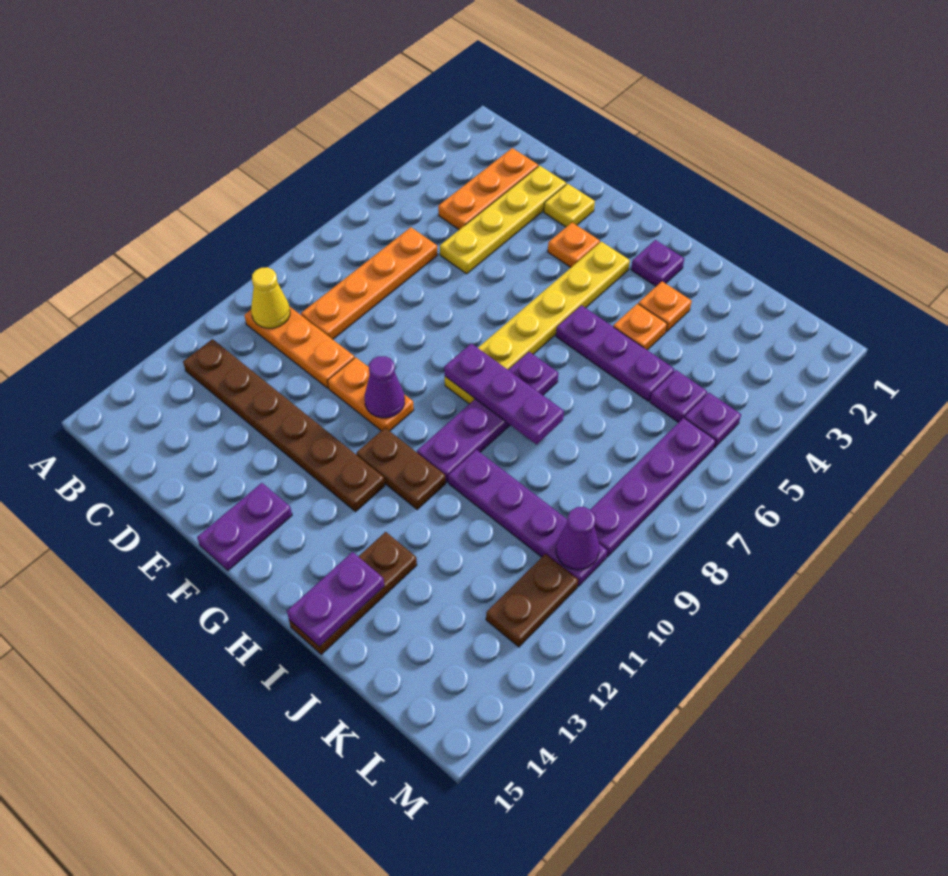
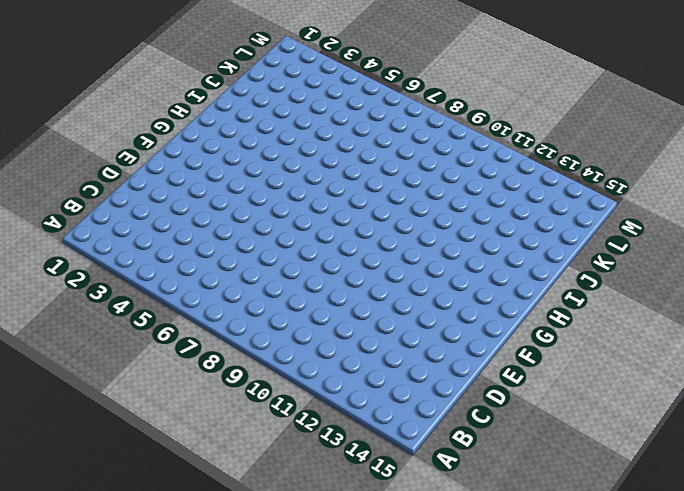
none -> orange 1x3 plate [244,306,355,388]
none -> brown 1x6 plate [183,339,385,512]
none -> orange 1x3 plate [438,148,538,230]

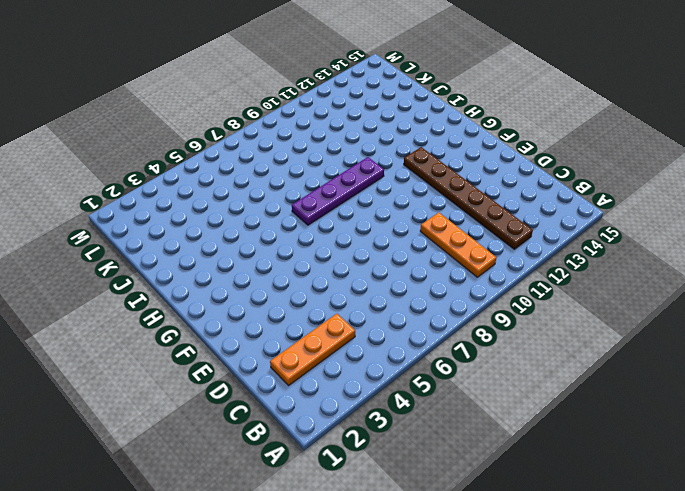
none -> orange 1x4 plate [301,227,437,339]
none -> yellow 1x4 plate [440,166,566,274]
none -> yellow 1x1 plate [544,184,595,227]

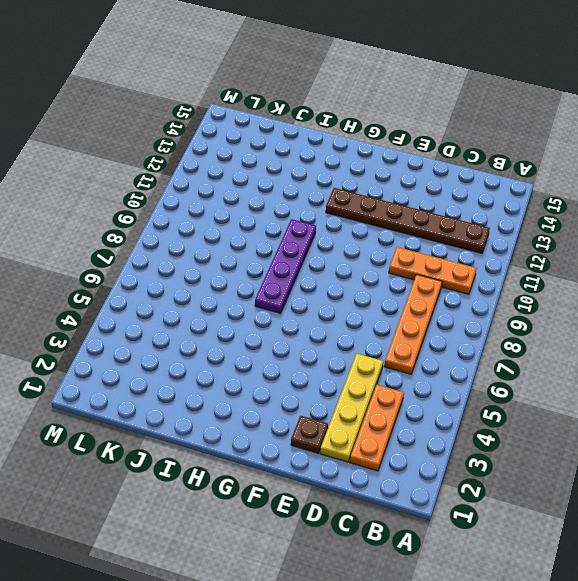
brown 1x1 plate [291,416,328,453] -> yellow 1x1 plate [544,184,595,227]
none -> orange 1x2 plate [328,357,414,431]
none -> orange 1x1 plate [548,223,600,267]
none -> purple 1x2 plate [197,483,292,571]

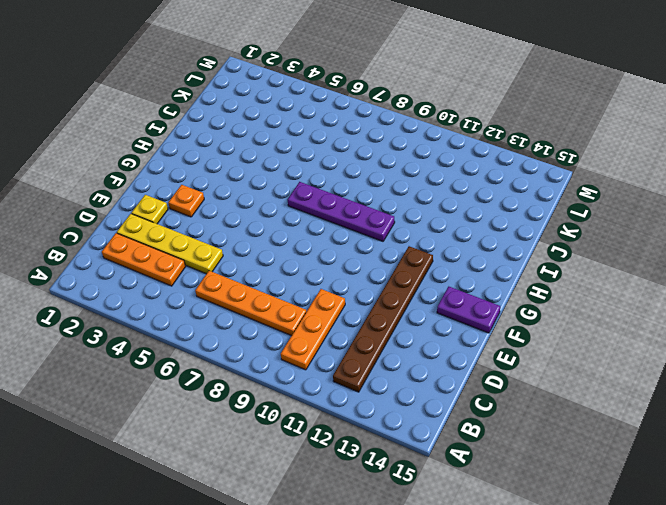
none -> orange 1x2 plate [328,357,414,431]
none -> yellow 1x6 plate [445,242,630,404]
none -> brown 1x2 plate [356,428,446,509]

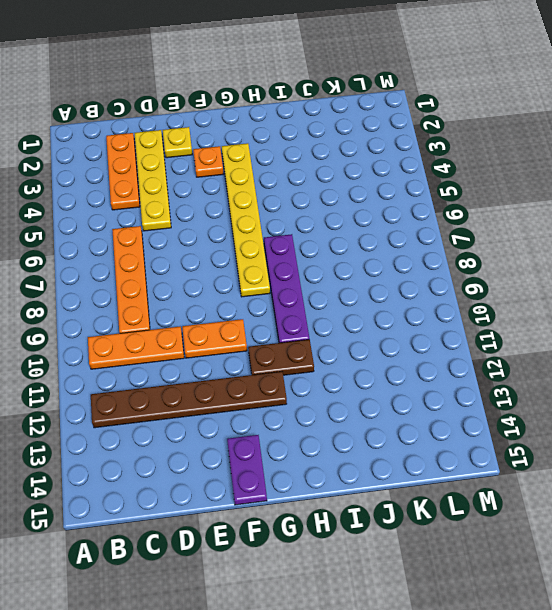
none -> purple 1x1 plate [631,240,684,286]
none -> purple 1x3 plate [556,305,674,401]
none -> orange 1x1 plate [638,281,692,332]

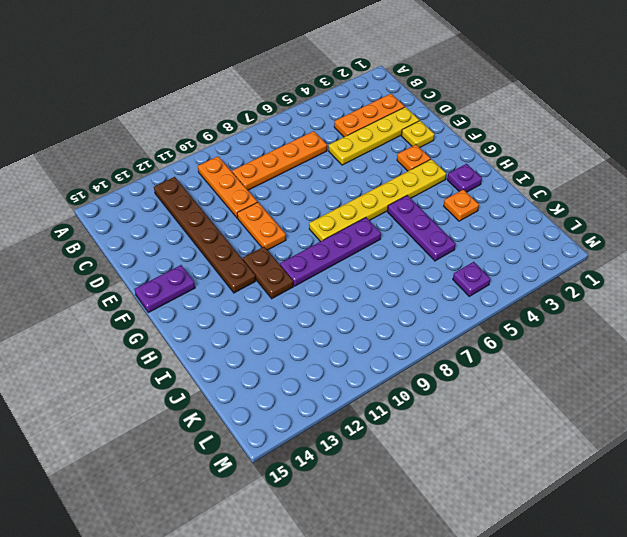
none -> orange 1x1 plate [613,304,667,350]
none -> purple 1x4 plate [448,450,607,586]
none -> brown 1x3 plate [289,532,417,655]

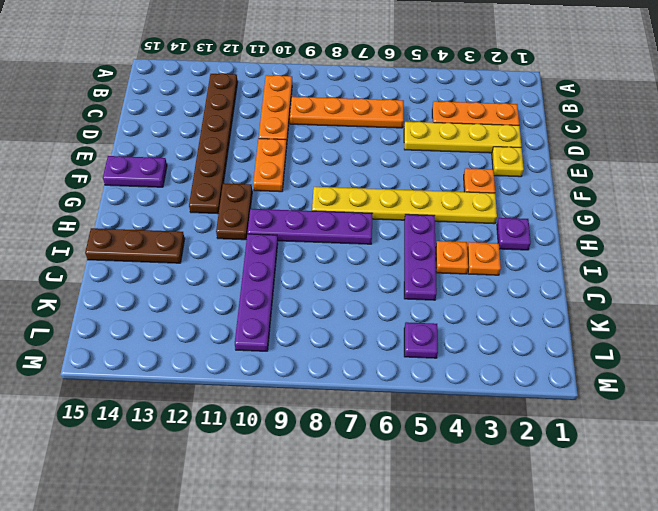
none -> purple 1x1 plate [650,370,707,423]
none -> purple 1x4 plate [590,418,716,557]
none -> brown 1x2 plate [486,554,578,647]

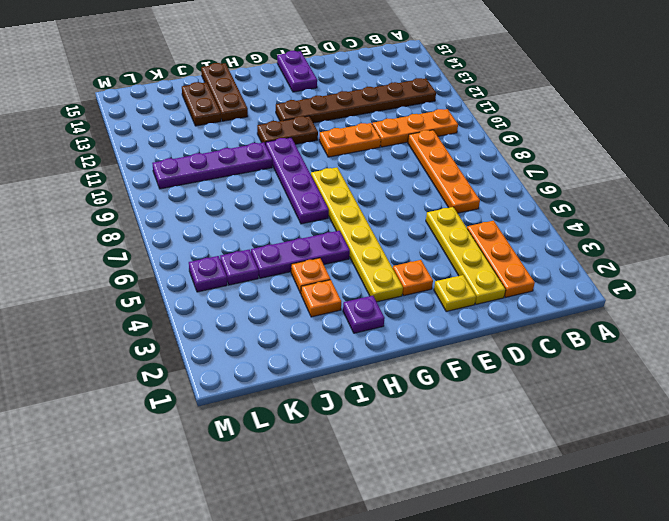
brown 1x2 plate [182,82,221,126] -> brown 1x2 plate moved to [486,554,578,647]
none -> purple 1x4 plate [590,418,716,557]
none -> yellow 1x1 cone [251,267,290,328]
none -> purple 1x1 cone [365,356,405,418]

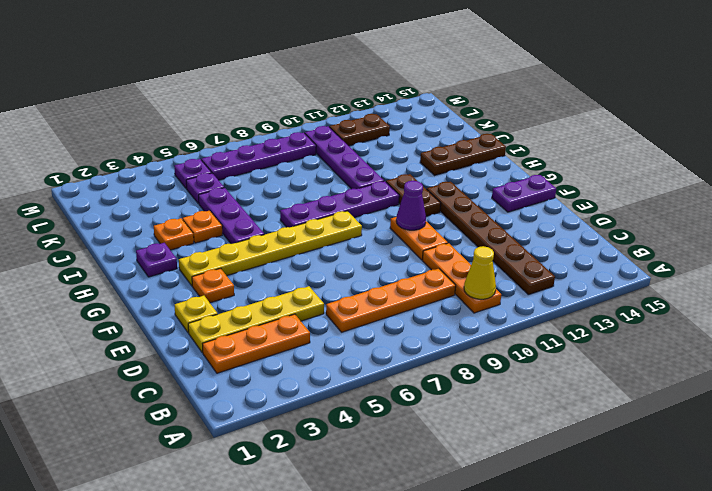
none -> purple 1x3 plate [444,343,564,444]
none -> purple 1x2 plate [287,552,384,647]
none -> purple 1x1 cone [556,507,599,570]

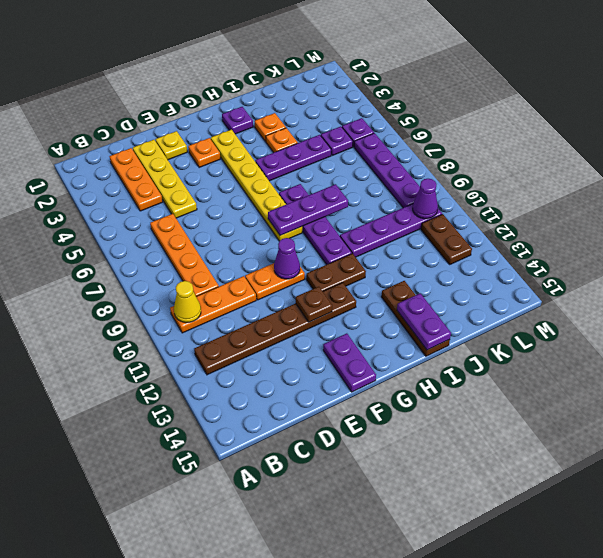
brown 1x1 plate [296,287,332,322] -> none

